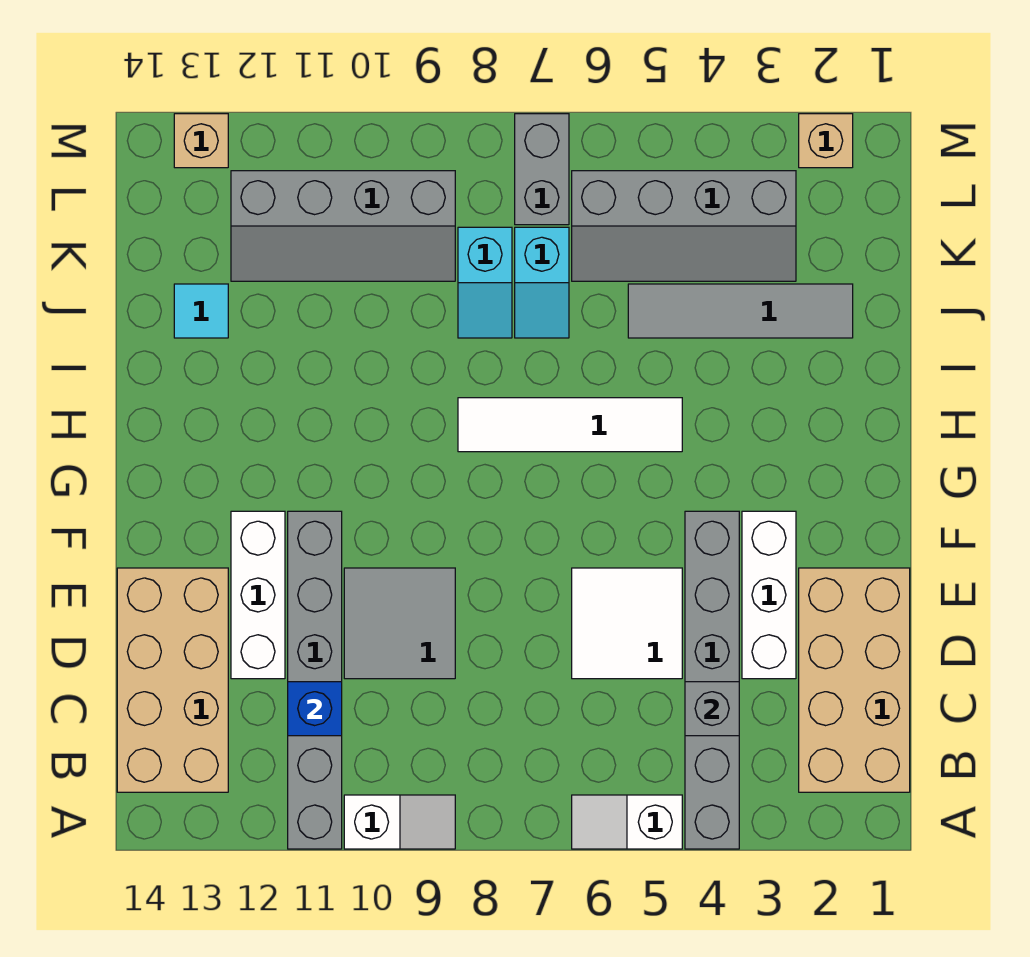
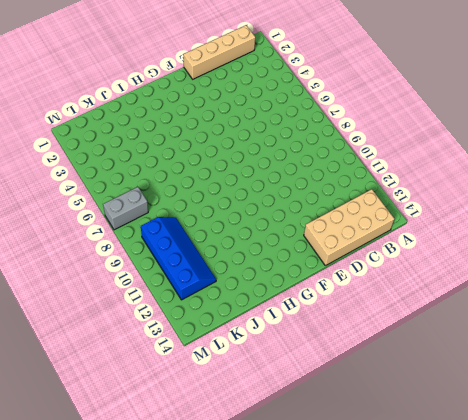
tan 1x4 brick [184,25,255,79] -> tan 2x4 brick [799,568,910,792]
blue 2x4 slope [141,217,216,300] -> grey 2x4 slope [231,171,455,281]
none -> grey 1x6 brick [685,511,739,849]
none -> white 1x2 slope [572,795,682,849]
none -> white 1x2 slope [344,795,455,849]

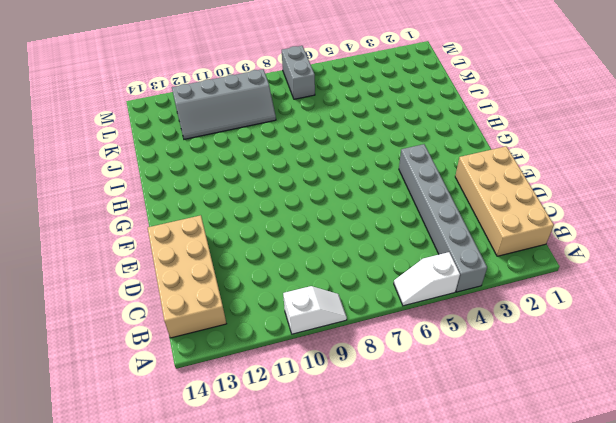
none -> grey 1x6 brick [288,511,342,849]
none -> white 1x3 brick [742,511,796,679]
none -> white 2x2 tile [572,568,682,679]

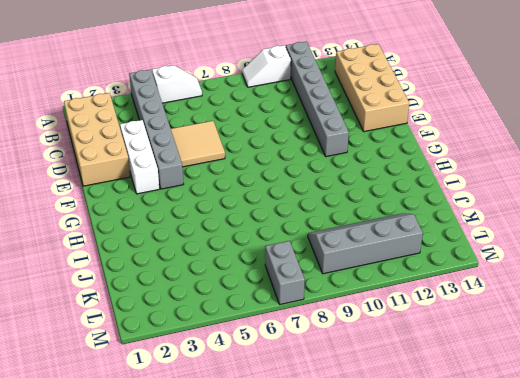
tan 2x2 tile [171,121,225,167] -> white 2x2 tile [572,568,682,679]
none -> grey 2x2 tile [344,568,455,679]
none -> white 1x3 brick [231,511,285,679]
none -> white 1x4 tile [458,398,682,452]

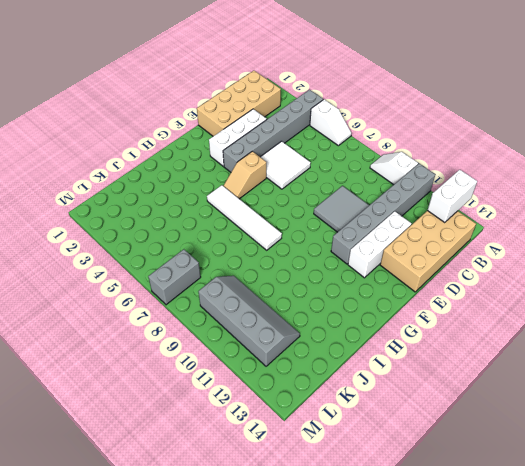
white 1x2 brick [427,170,477,223] -> none
tan 1x2 slope [223,151,266,199] -> none
none -> grey 1x4 tile [628,284,853,338]
none -> cyan 1x2 slope [515,227,569,338]
none -> cyan 1x2 slope [458,227,512,338]

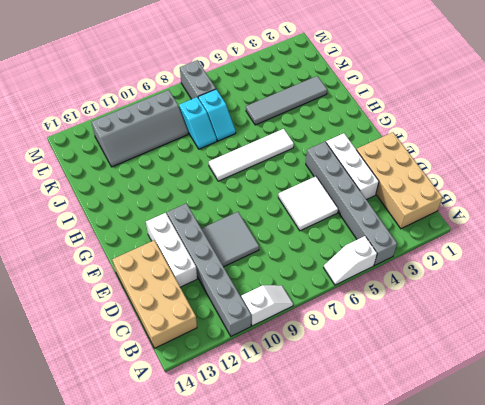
none -> cyan 1x1 tile [174,284,228,338]
none -> grey 2x4 slope [572,171,796,281]
none -> tan 1x1 brick [799,114,853,168]

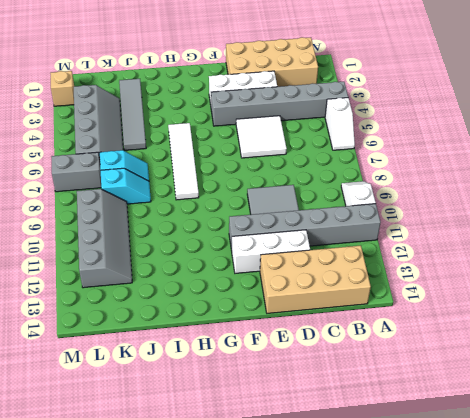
none -> cyan 1x1 tile [174,284,228,338]
none -> tan 1x1 brick [174,114,228,168]
none -> grey 1x1 brick [685,682,739,736]

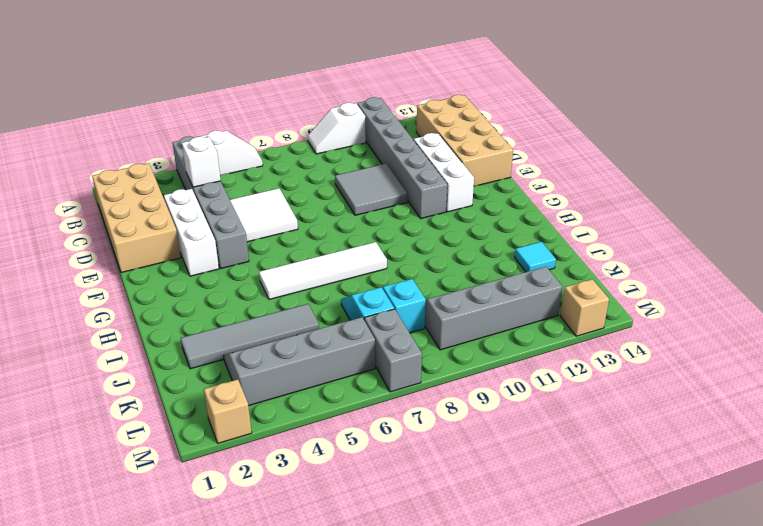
white 1x1 brick [182,137,221,187] -> grey 1x1 brick [685,682,739,736]
none -> blue 1x1 brick [288,682,342,736]

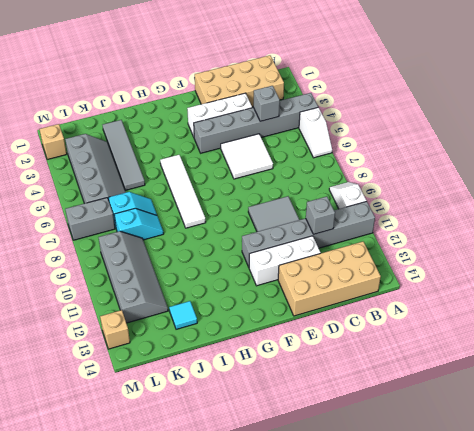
grey 1x1 brick [306,196,335,234] -> blue 1x1 brick [288,682,342,736]

